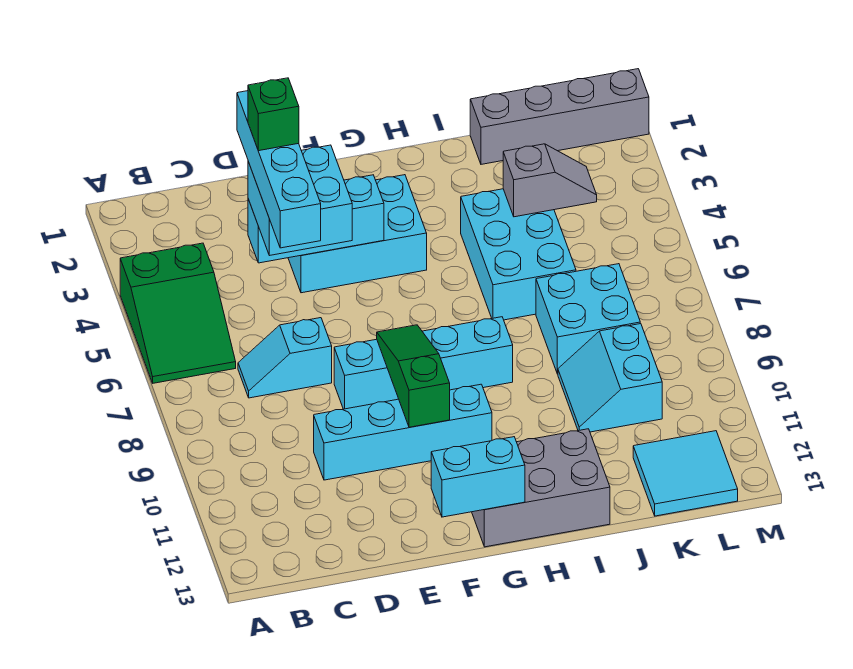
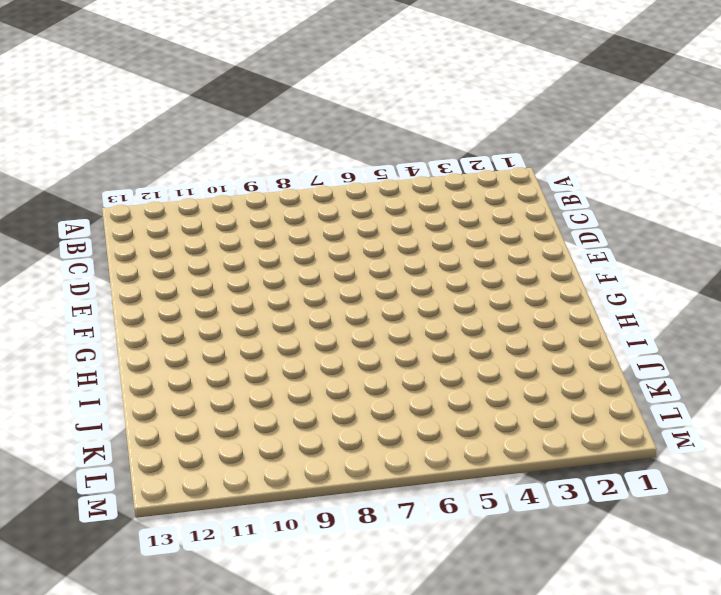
none -> green 2x3 slope [120,243,236,383]
none -> cyan 1x2 slope [238,318,332,398]
none -> cyan 1x4 brick [314,384,492,480]

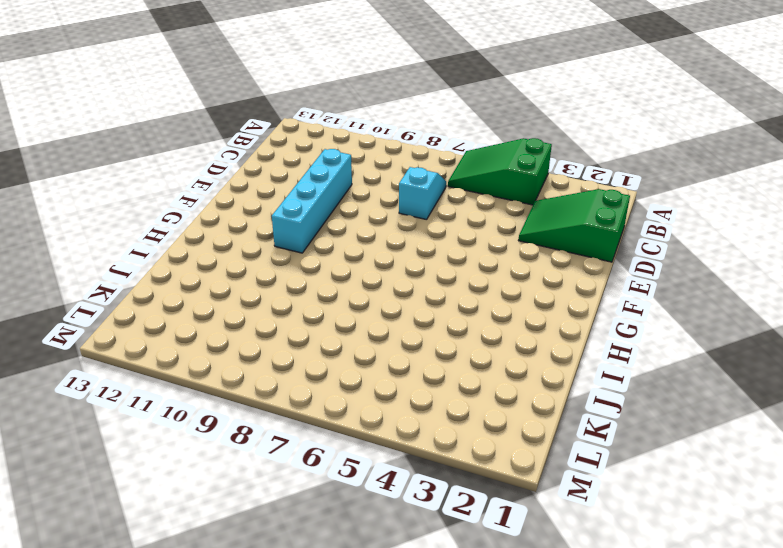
green 2x3 slope [518,189,630,262] -> none
none -> cyan 2x3 brick [288,175,427,293]
none -> cyan 1x4 brick [334,317,513,409]
none -> grey 2x3 brick [472,429,610,547]

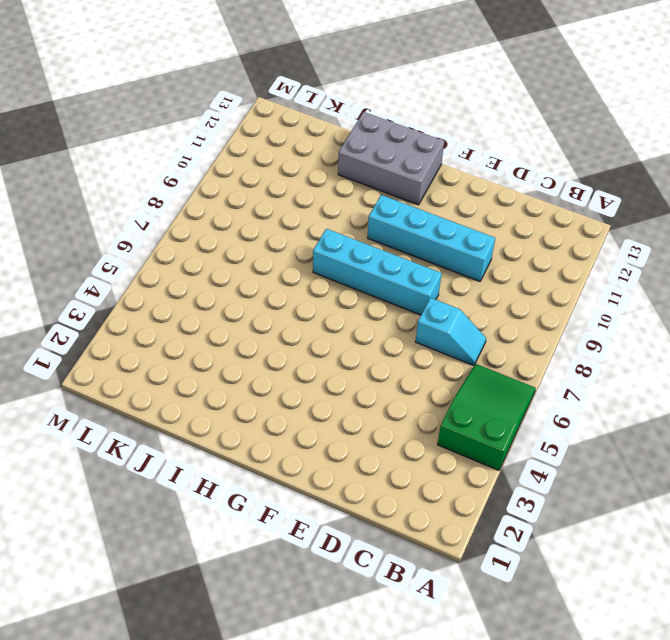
none -> cyan 2x3 brick [288,175,427,293]
none -> cyan 2x3 brick [461,189,576,320]
none -> grey 1x4 brick [470,69,649,164]

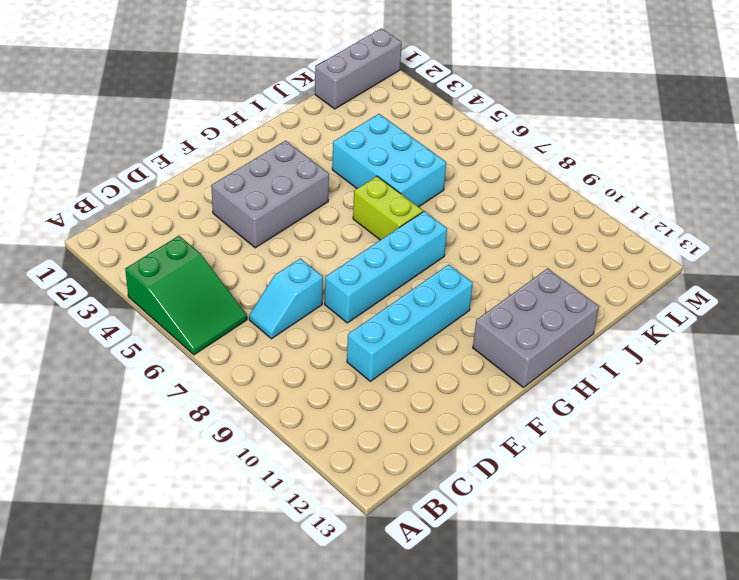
grey 2x3 brick [211,141,329,248] -> cyan 2x3 brick [288,175,427,293]
lime 1x2 brick [353,176,423,240] -> none
grey 1x3 brick [315,28,402,109] -> grey 1x4 brick [470,69,649,164]
none -> cyan 2x2 brick [536,264,640,374]
none -> cyan 2x2 slope [558,324,662,432]
none -> cyan 2x2 tile [633,431,738,516]

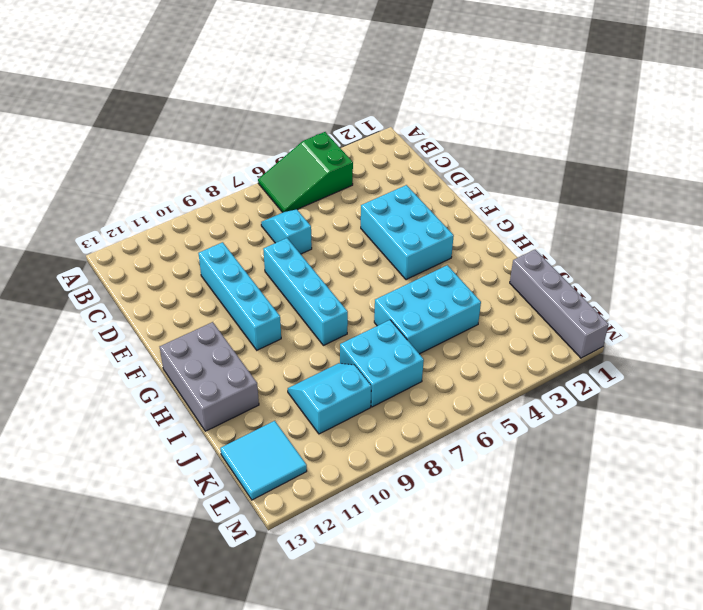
none -> cyan 1x3 brick [248,175,384,263]
none -> green 1x3 slope [377,325,450,427]
none -> cyan 1x2 brick [431,437,525,517]

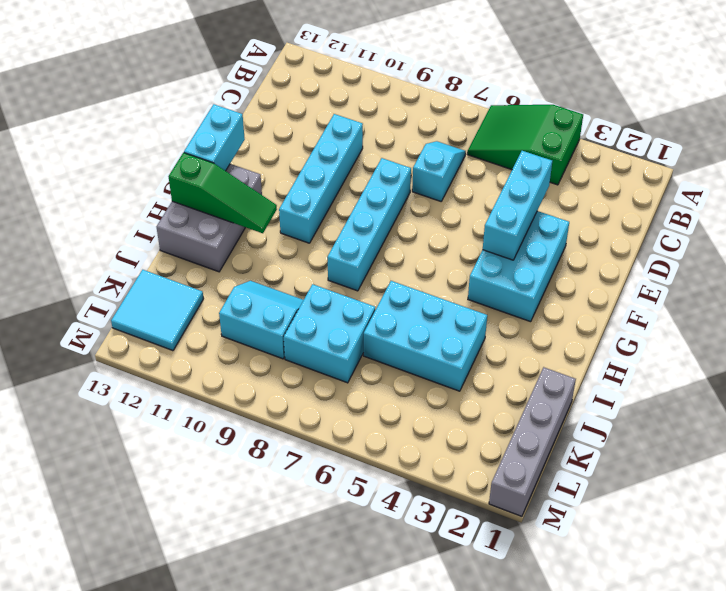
green 1x3 slope [168,153,277,233] -> green 1x3 slope moved to [377,325,450,427]
none -> grey 1x2 slope [503,144,597,217]
none -> cyan 2x2 brick [248,145,352,256]
none -> cyan 1x4 brick [237,91,321,248]

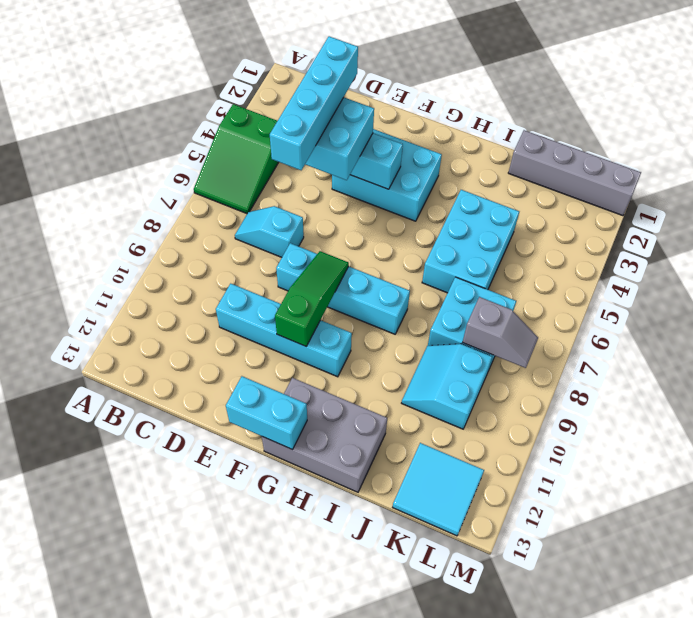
grey 1x2 slope [463,297,538,368] -> grey 1x2 slope moved to [503,144,597,217]
none -> green 1x1 brick [248,78,299,151]

